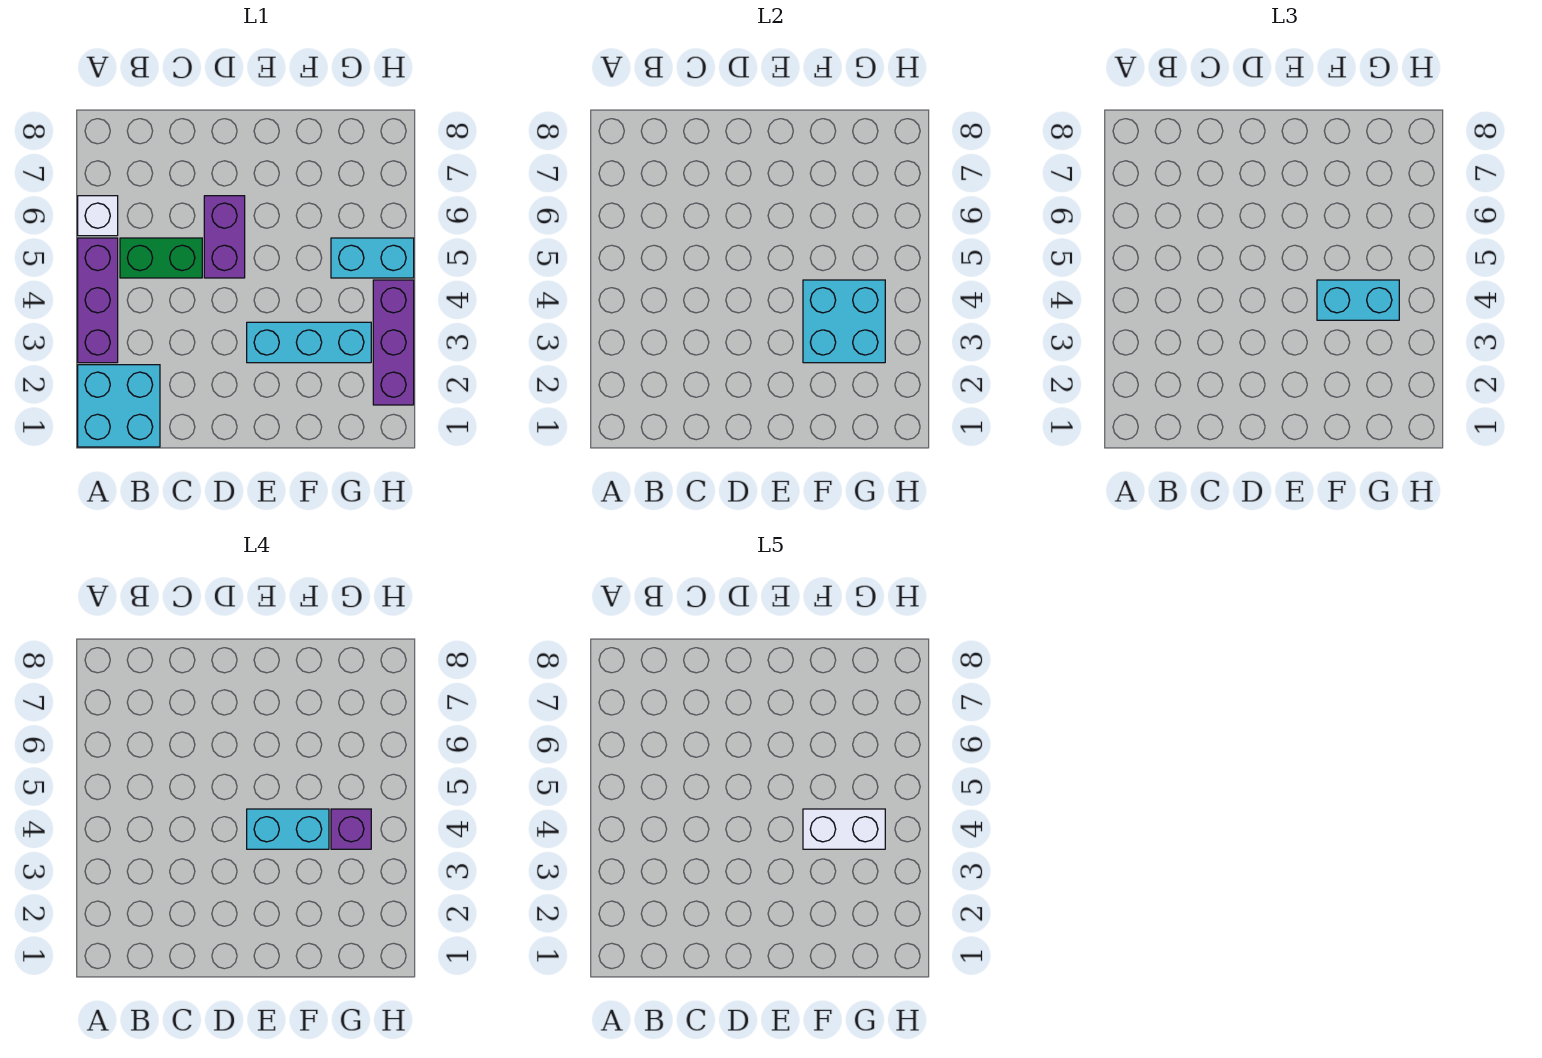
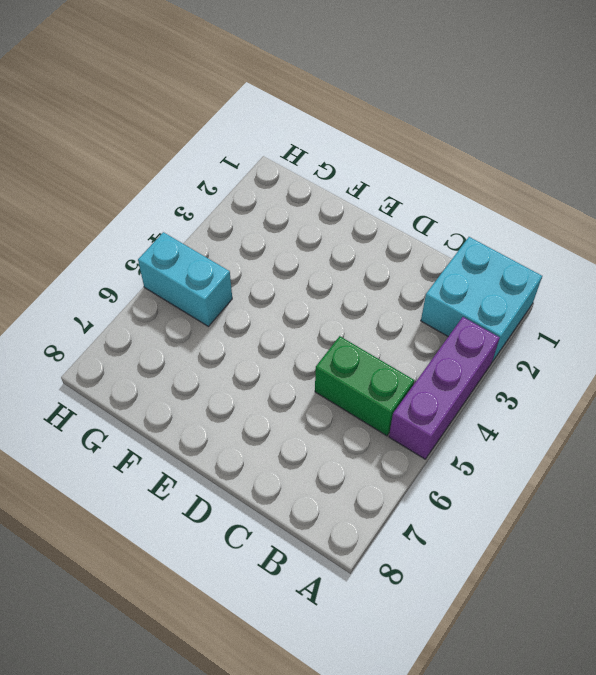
none -> white 1x1 brick [78,196,118,236]
none -> purple 1x2 brick [204,196,245,278]
none -> cyan 1x3 brick [247,322,371,363]

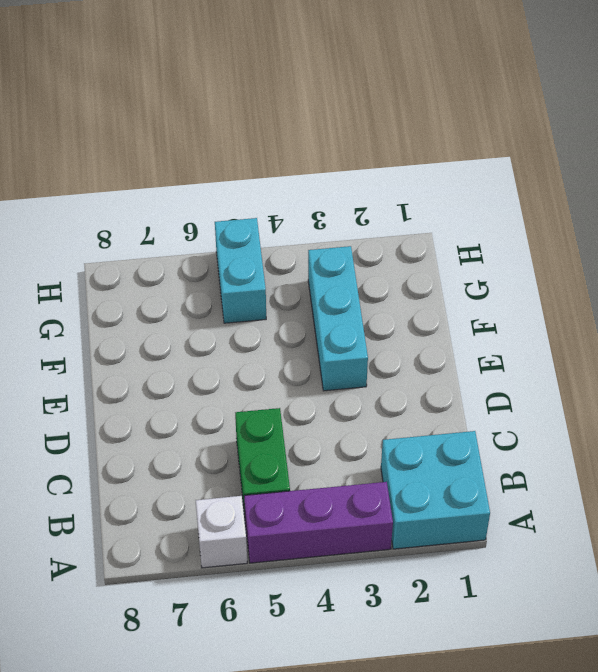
none -> purple 1x2 brick [204,196,245,278]
none -> purple 1x3 brick [373,280,414,405]
none -> cyan 2x2 brick [803,280,885,363]

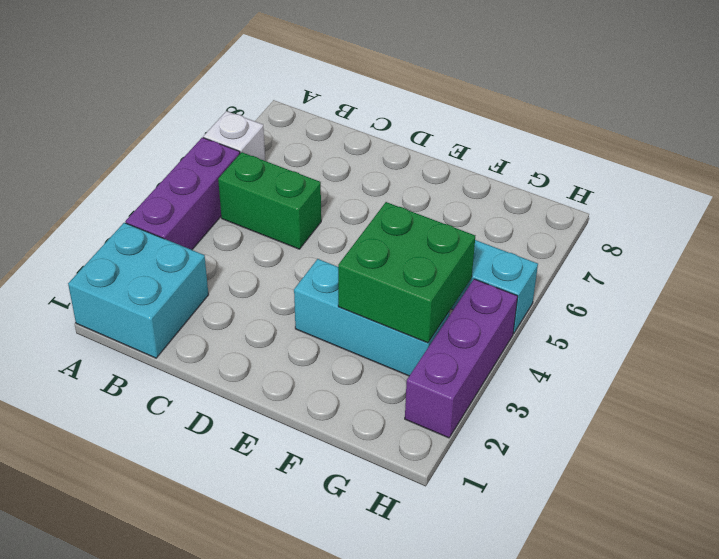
green 2x2 brick [338,202,475,343] -> cyan 2x2 brick [803,280,885,363]
none -> purple 1x2 brick [204,196,245,278]
none -> cyan 1x2 brick [1317,280,1399,320]
none -> cyan 1x2 brick [247,809,329,849]

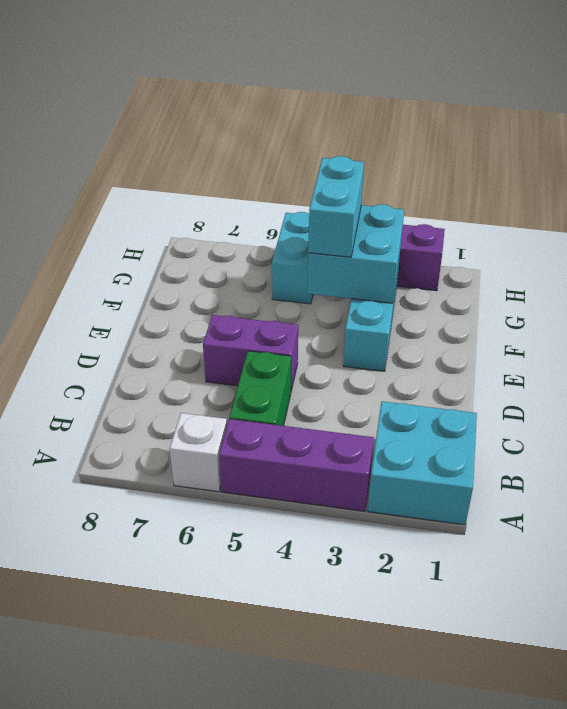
none -> cyan 1x2 brick [247,809,329,849]
none -> purple 1x1 brick [331,809,371,849]
none -> white 1x2 brick [803,809,885,849]

